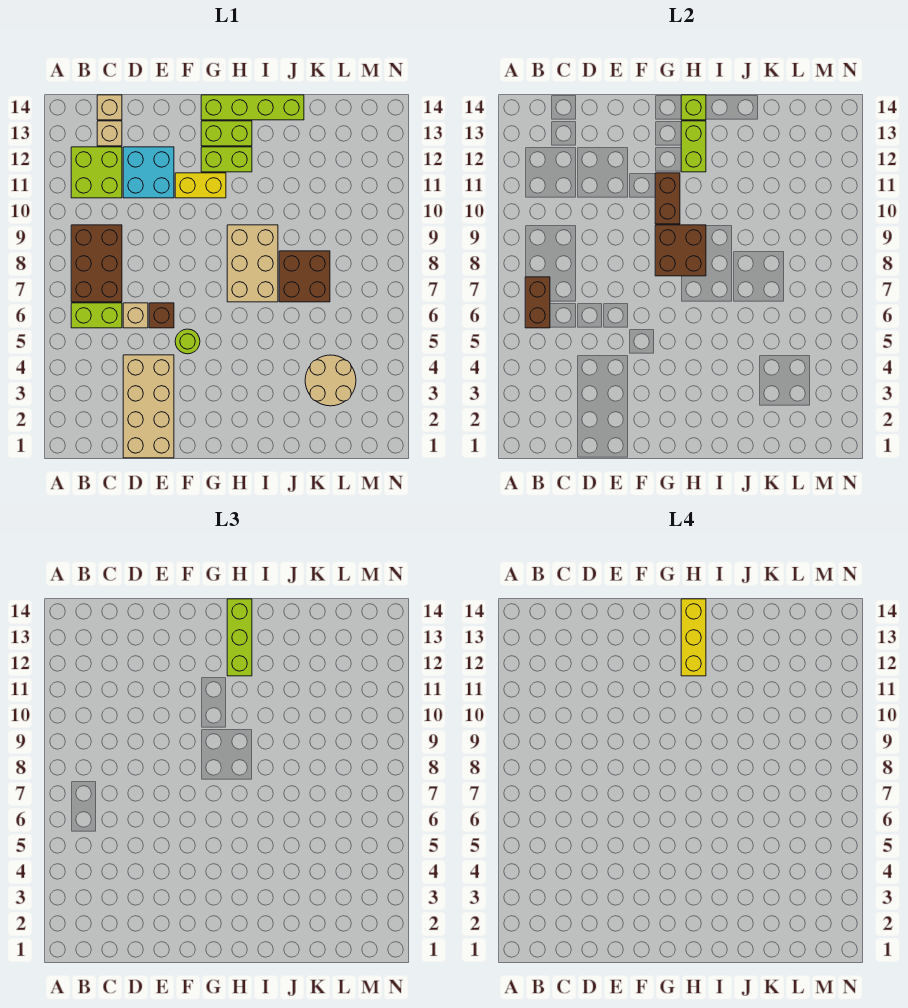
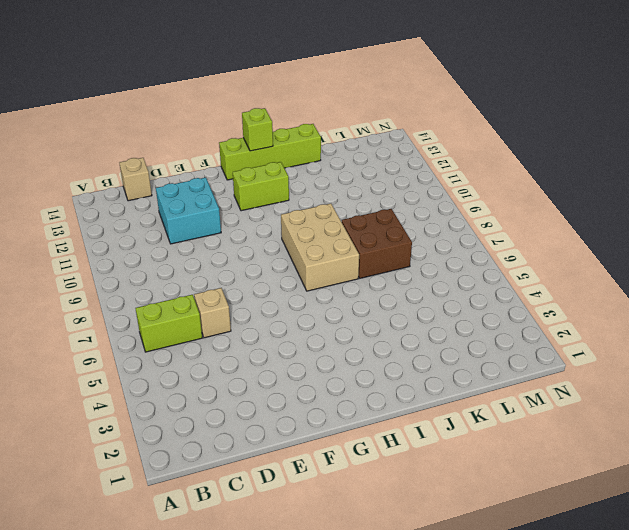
none -> brown 2x3 brick [71,225,122,302]
none -> lime 2x2 brick [71,147,122,198]
none -> tan 1x1 brick [97,121,122,146]

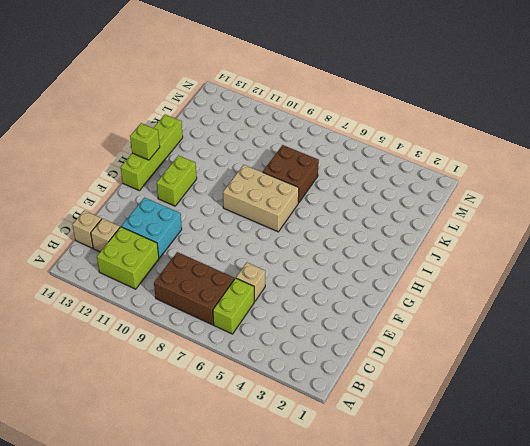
none -> tan 2x4 brick [123,355,174,458]
none -> brown 1x1 brick [149,303,174,328]
none -> lime 1x1 round brick [175,329,200,354]

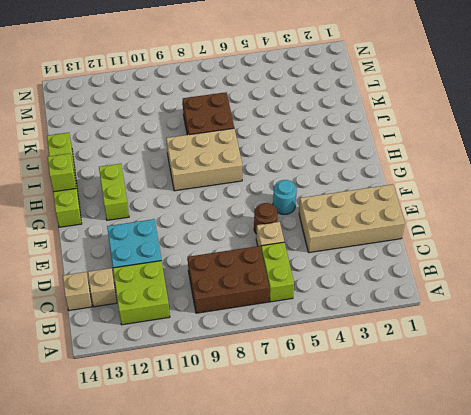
brown 1x1 round brick [254,203,277,234] -> brown 1x1 brick [149,303,174,328]
cyan 1x1 round brick [273,180,297,214] -> lime 1x1 round brick [175,329,200,354]
none -> yellow 1x2 brick [175,173,226,198]
none -> lime 1x2 brick [201,121,252,146]
none -> tan 2x2 round brick [305,355,356,406]

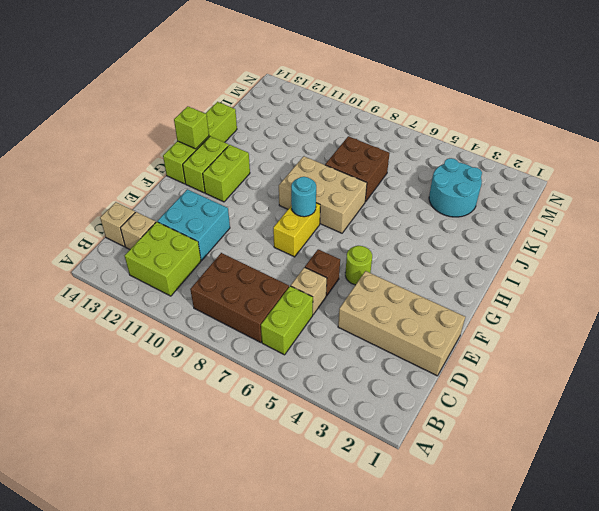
yellow 1x2 brick [273,203,320,257] -> yellow 1x2 brick moved to [175,173,226,198]
cyan 1x1 round brick [291,177,316,217] -> brown 2x2 brick [655,225,706,276]
cyan 2x2 round brick [429,158,482,217] -> tan 2x2 round brick [305,355,356,406]
none -> brown 1x2 brick [525,277,550,328]
none -> brown 1x2 brick [655,173,680,224]
none -> lime 1x2 brick [681,121,706,172]

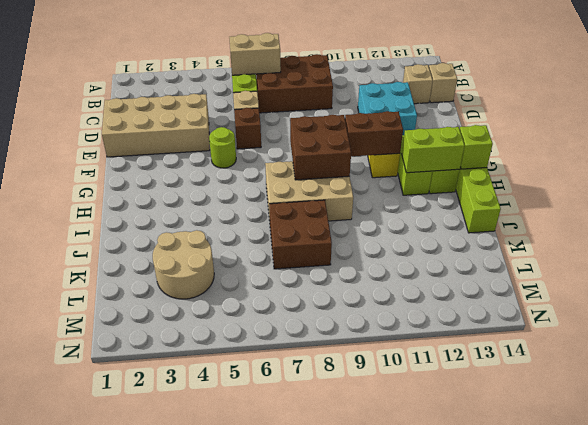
tan 1x2 brick [229,33,281,75] -> brown 1x2 brick [525,277,550,328]
none -> lime 2x2 brick [71,147,122,198]
none -> lime 1x3 brick [227,599,252,676]
none -> yellow 1x3 brick [681,599,706,676]

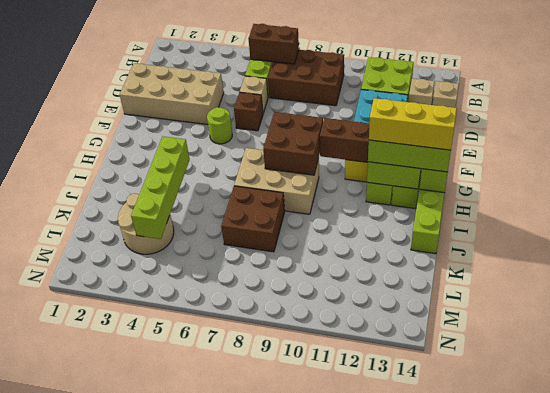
lime 1x4 brick [131,136,190,239] -> none

